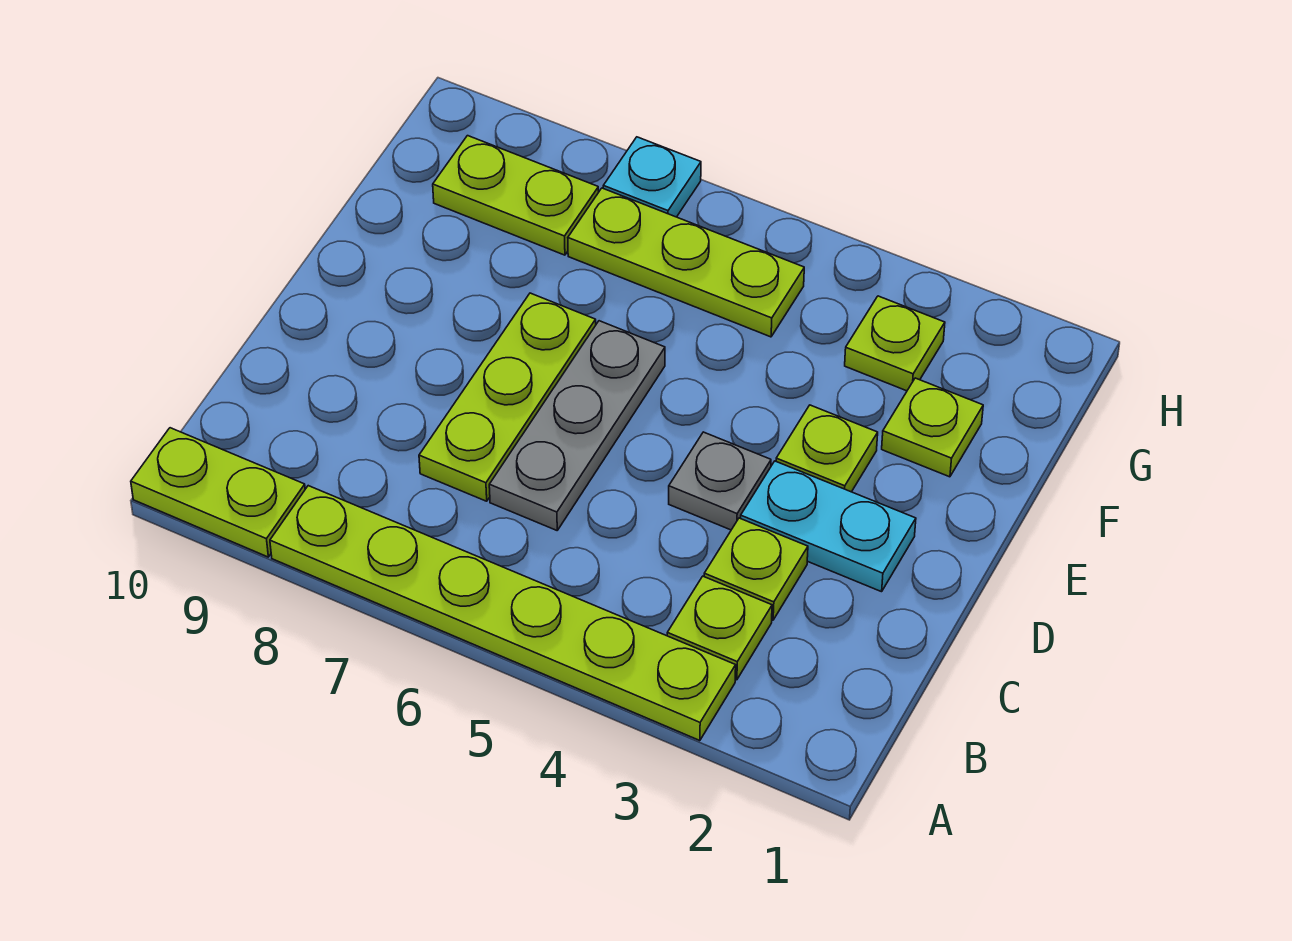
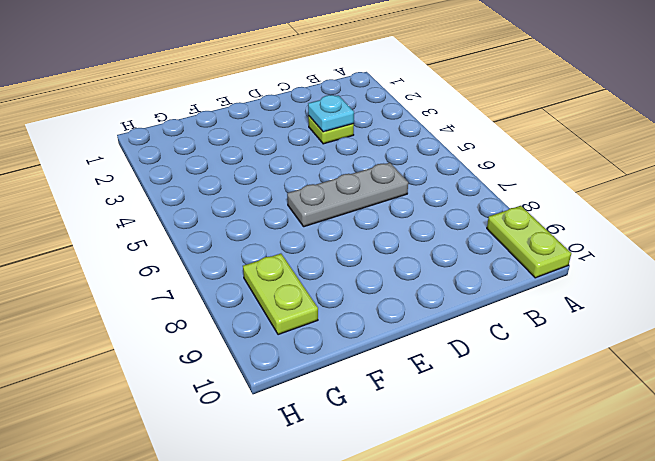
cyan 1x1 plate [308,95,354,132] -> cyan 1x1 plate moved to [603,137,701,217]
none -> lime 1x6 plate [270,486,736,741]
none -> lime 1x1 plate [667,576,772,680]
none -> lime 1x3 plate [419,293,596,501]

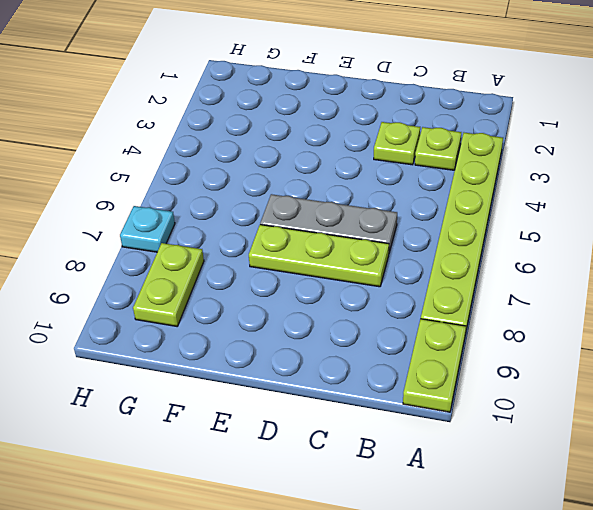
none -> cyan 1x2 plate [741,461,916,592]
none -> grey 1x1 plate [669,432,771,530]
none -> lime 1x1 plate [776,405,878,492]

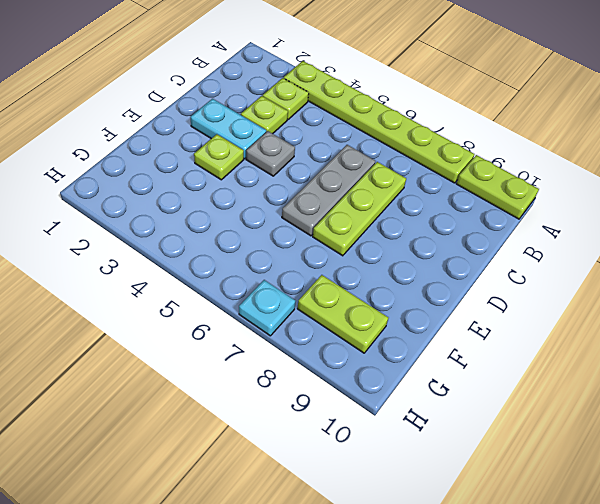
none -> lime 1x1 plate [882,378,983,477]
none -> lime 1x1 plate [845,296,945,391]
none -> lime 1x3 plate [568,188,804,337]

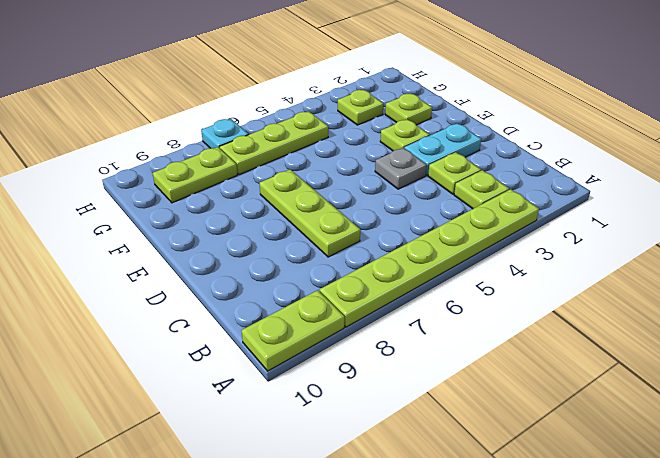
none -> grey 1x3 plate [489,321,665,530]

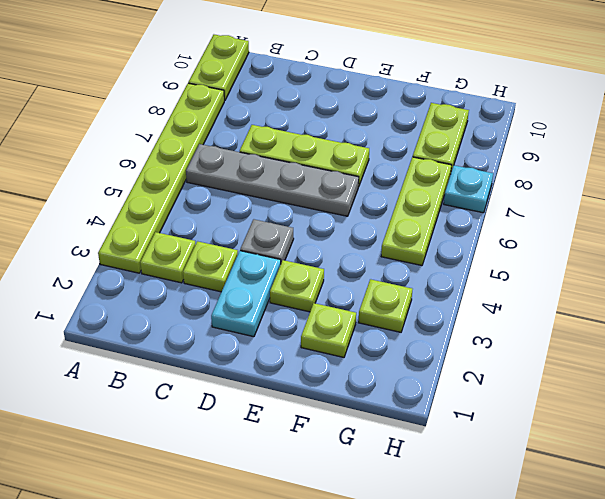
grey 1x4 plate [186,144,359,216] -> grey 1x3 plate [489,321,665,530]

